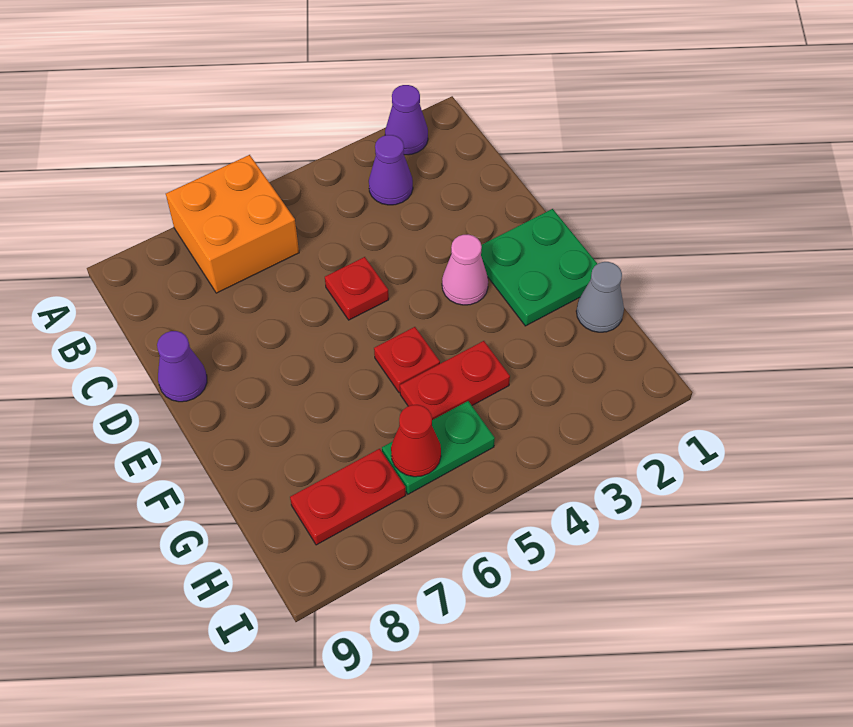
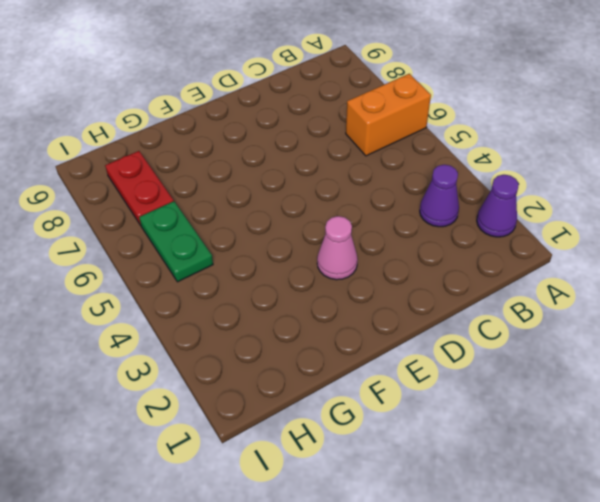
orange 1x2 brick [346,74,431,156] -> orange 2x2 brick [166,155,299,293]
none -> red 1x1 plate [325,257,389,320]
none -> purple 1x1 cone [157,331,207,402]
none -> green 2x2 plate [481,209,597,326]

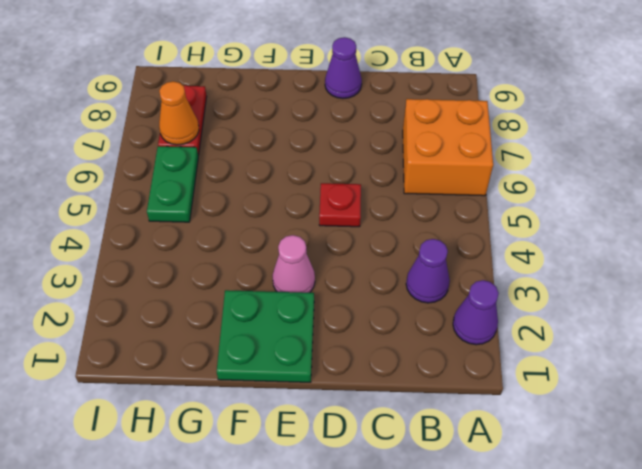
orange 1x1 cone [159,81,199,145] -> none
none -> red 1x1 plate [374,327,440,393]
none -> grey 1x1 cone [576,262,624,332]
none -> red 1x2 plate [400,341,510,420]

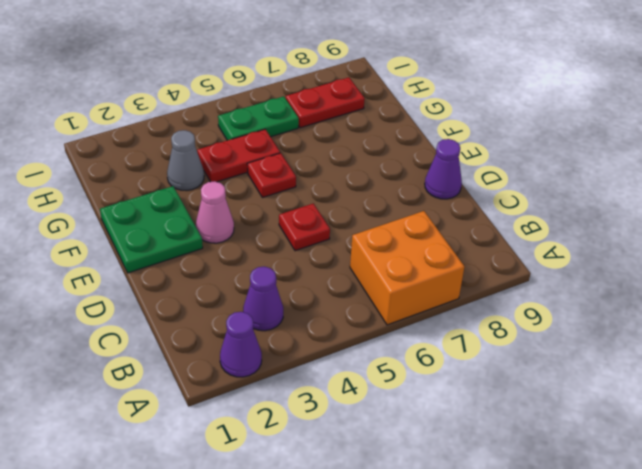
grey 1x1 cone [167,130,204,190] -> grey 1x1 cone moved to [576,262,624,332]
none -> red 1x1 cone [391,405,441,477]

